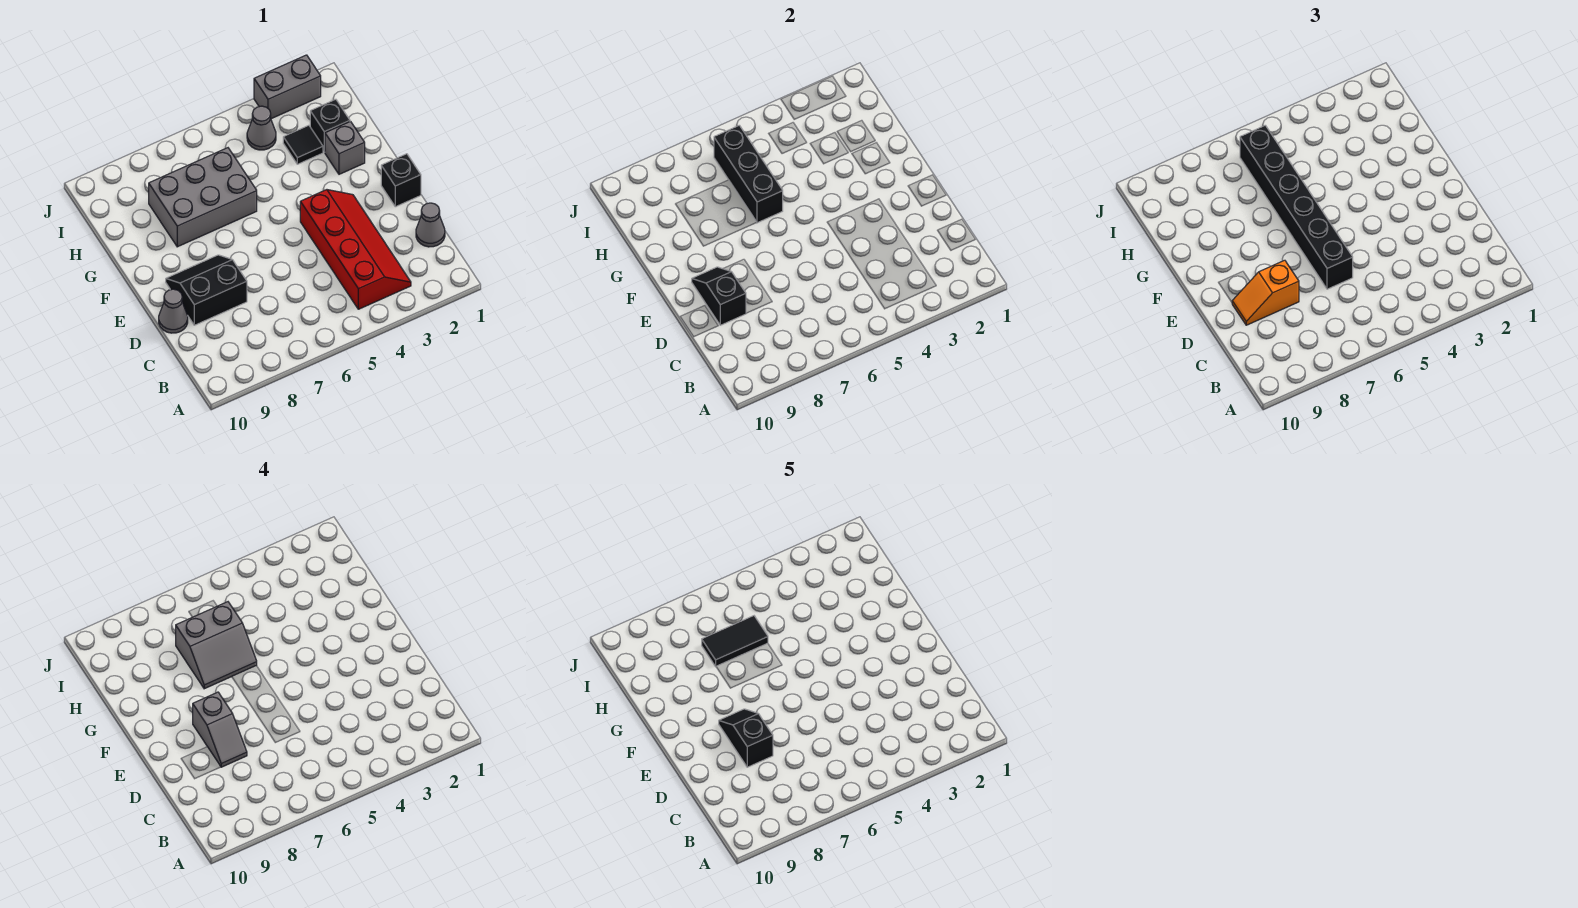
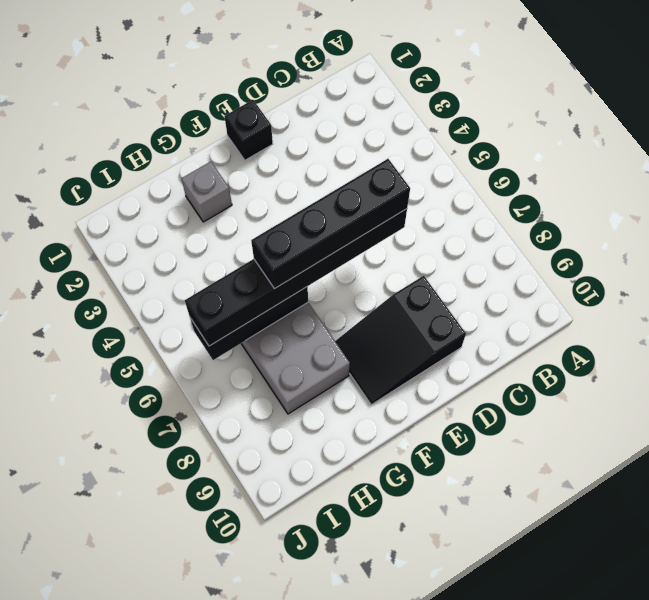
black 1x4 brick [251,159,410,289] -> grey 2x2 slope [176,602,257,689]
black 2x3 slope [335,276,466,405] -> black 2x2 slope [166,255,247,325]
none -> red 2x4 slope [300,190,411,309]
none -> grey 1x1 cone [416,203,445,247]
none -> grey 1x1 cone [159,289,188,333]

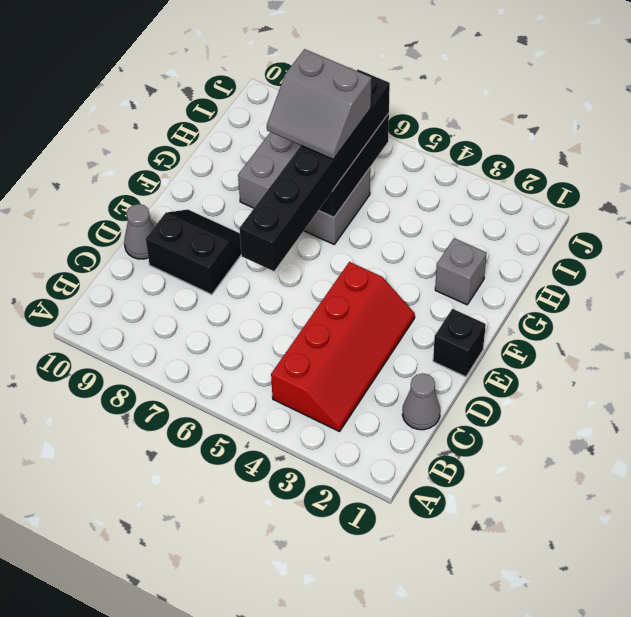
none -> black 1x1 brick [310,99,350,152]
none -> black 1x1 tile [283,125,323,164]
none -> grey 1x1 cone [247,106,276,150]

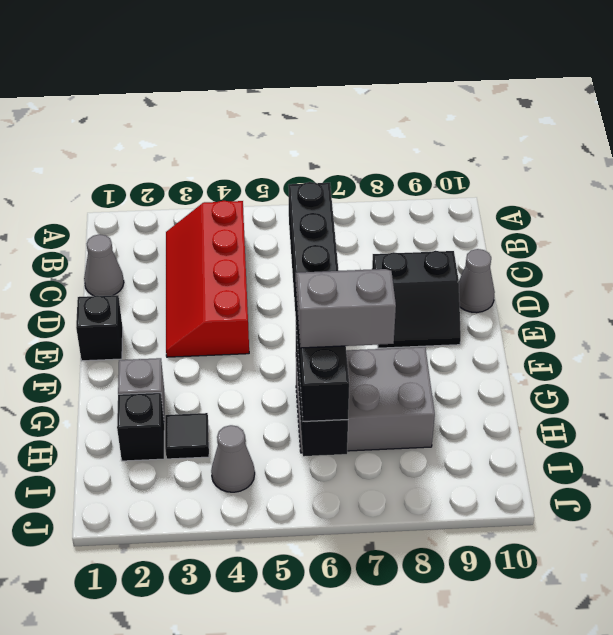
none -> grey 1x2 brick [254,55,321,119]
none -> black 1x2 slope [692,267,746,325]
none -> orange 1x2 slope [1232,260,1299,325]

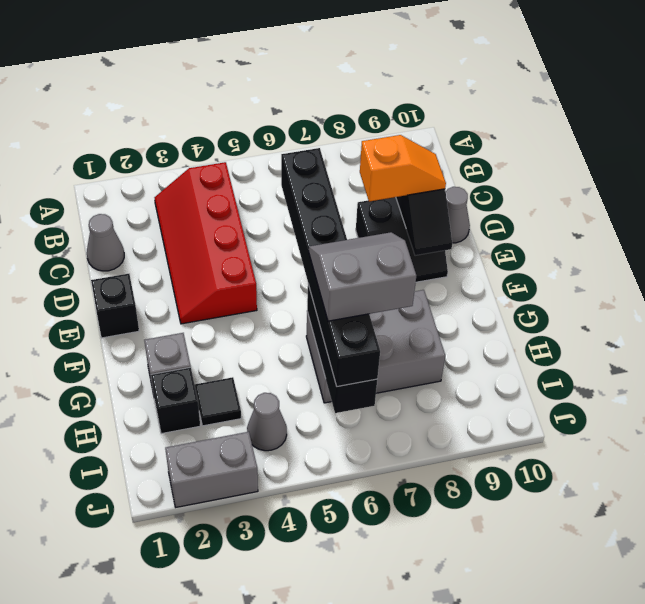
none -> grey 1x2 slope [193,692,247,767]
none -> black 1x2 slope [719,709,773,767]
none -> black 1x2 tile [702,616,768,666]

